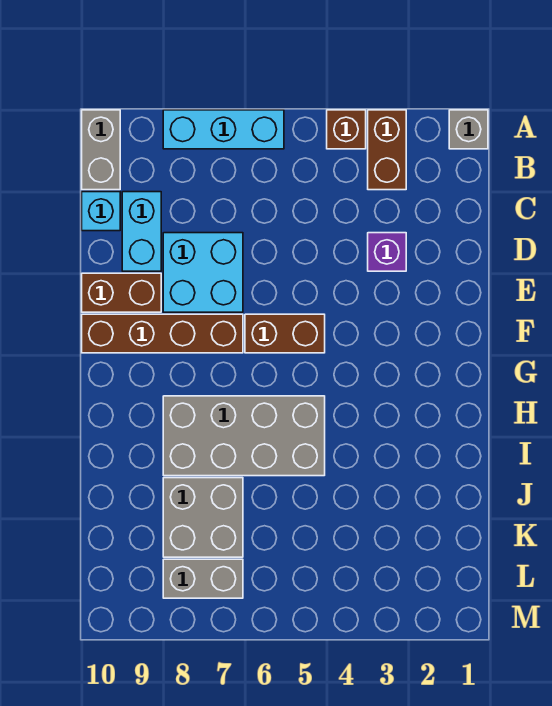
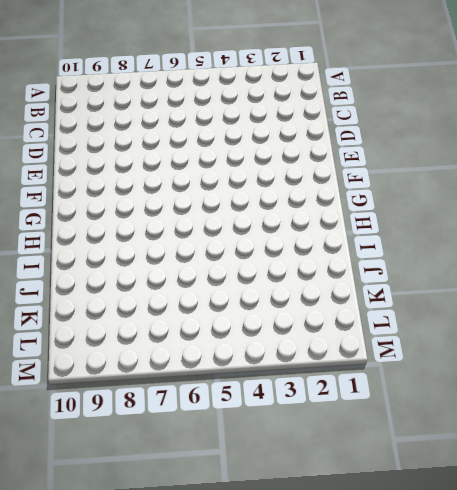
none -> grey 1x1 brick [449,110,488,149]
none -> brown 1x2 brick [368,110,406,190]
none -> brown 1x1 brick [327,110,366,149]

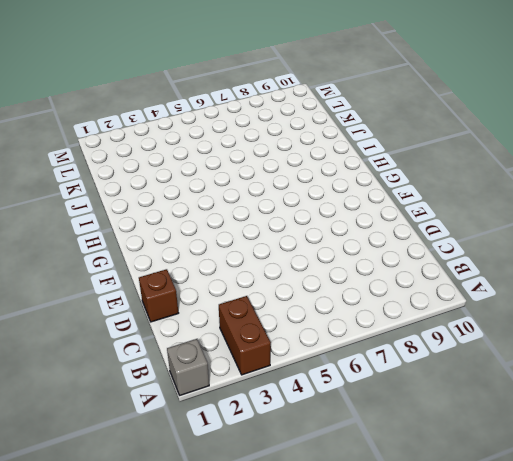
brown 1x1 brick [139,269,178,322] -> brown 1x1 brick moved to [327,110,366,149]
none -> cyan 1x3 brick [163,110,284,149]
none -> grey 1x2 brick [82,110,120,190]
none -> cyan 1x2 brick [122,192,161,271]

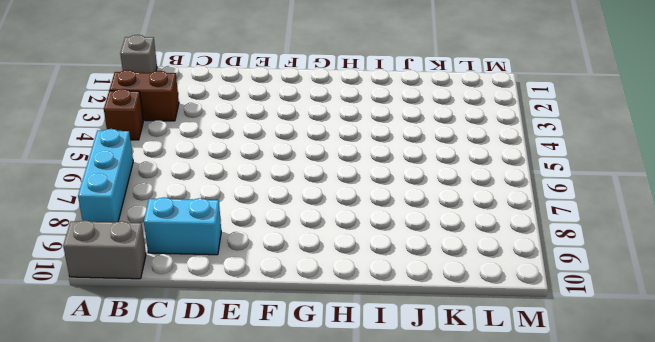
none -> cyan 1x1 brick [82,192,120,231]
none -> purple 1x1 brick [368,233,406,271]
none -> cyan 2x2 brick [163,233,243,312]

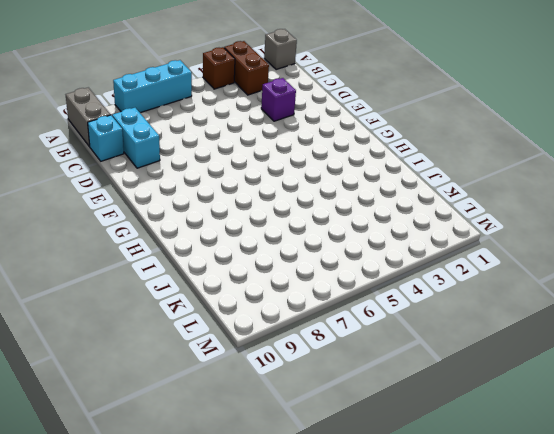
none -> cyan 2x2 brick [163,233,243,312]
none -> brown 1x2 brick [82,273,161,312]
none -> brown 1x2 brick [245,314,325,353]

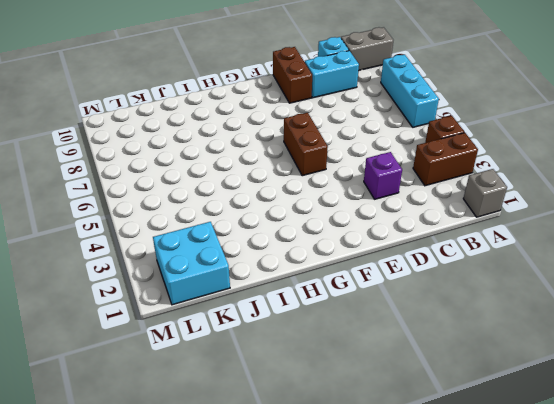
cyan 2x2 brick [153,222,230,305] -> cyan 2x2 brick moved to [163,233,243,312]
none -> brown 1x4 brick [82,314,243,353]
none -> grey 2x4 brick [163,396,325,476]
none -> grey 2x2 brick [163,478,243,557]

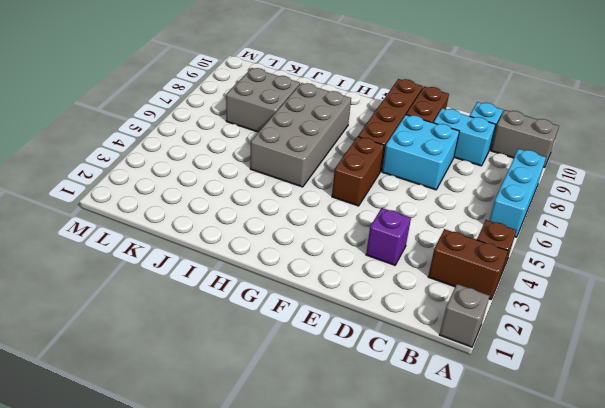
none -> grey 1x2 brick [163,559,243,598]

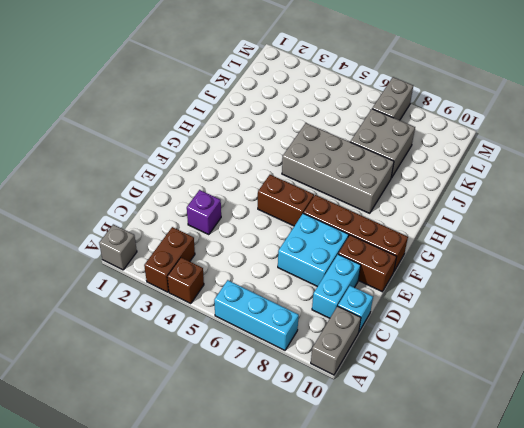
grey 1x2 brick [372,77,413,120] -> grey 1x2 brick turned to [163,559,243,598]

